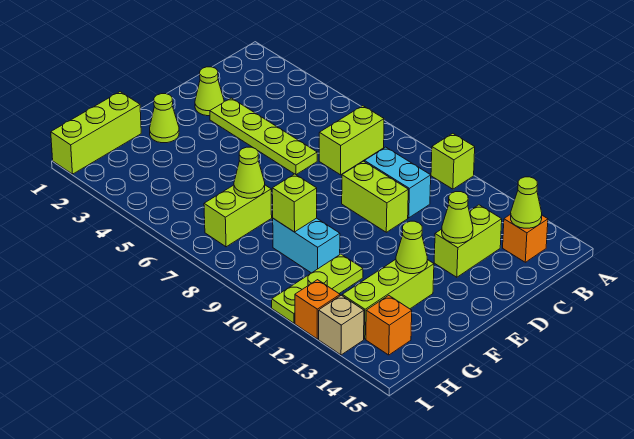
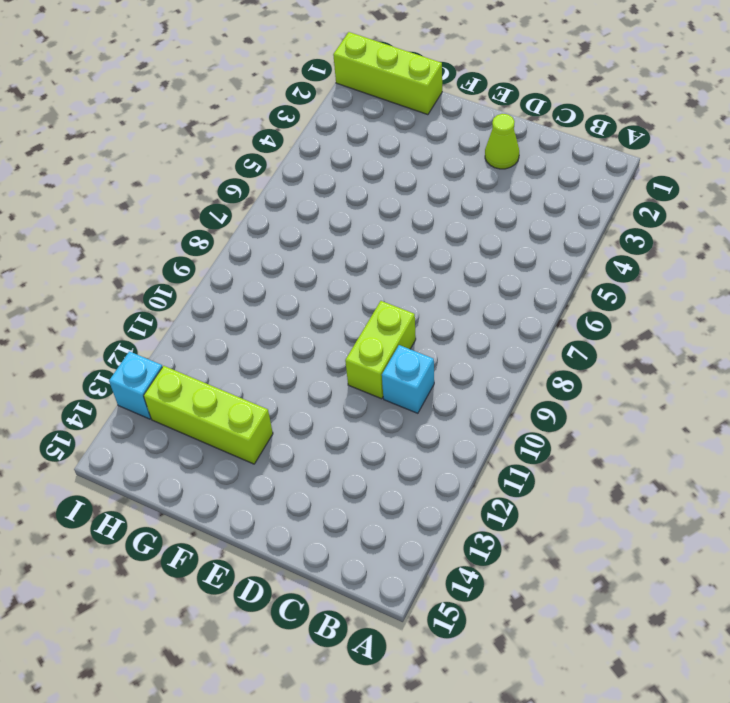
cyan 1x1 brick [382,345,434,413] -> cyan 1x2 brick [365,147,431,218]
cyan 1x1 brick [109,351,162,419] -> tan 1x1 brick [319,295,364,355]
none -> lime 1x1 brick [431,133,475,189]
none -> lime 1x2 brick [319,106,384,175]
none -> orange 1x1 brick [503,214,548,262]

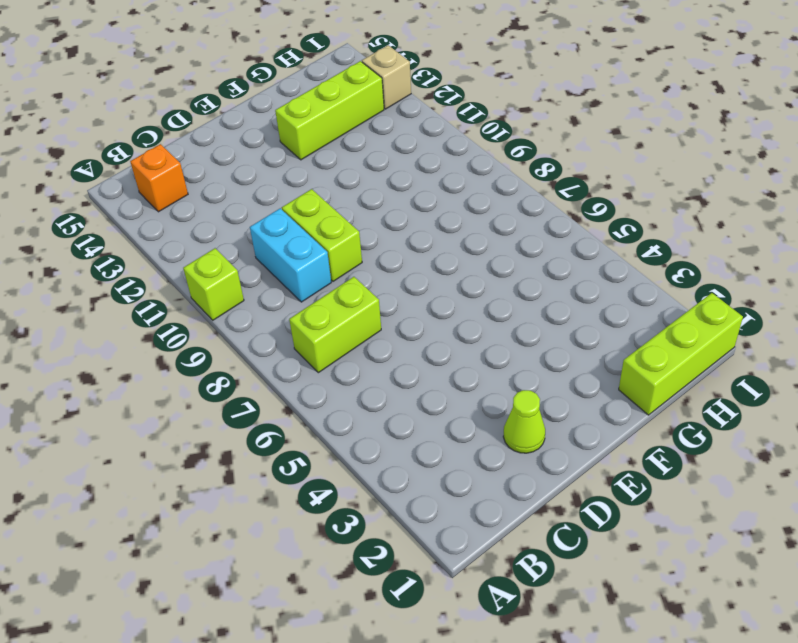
none -> lime 1x2 brick [434,205,502,277]
none -> lime 1x4 plate [210,98,317,175]
none -> lime 1x1 cone [150,94,179,143]

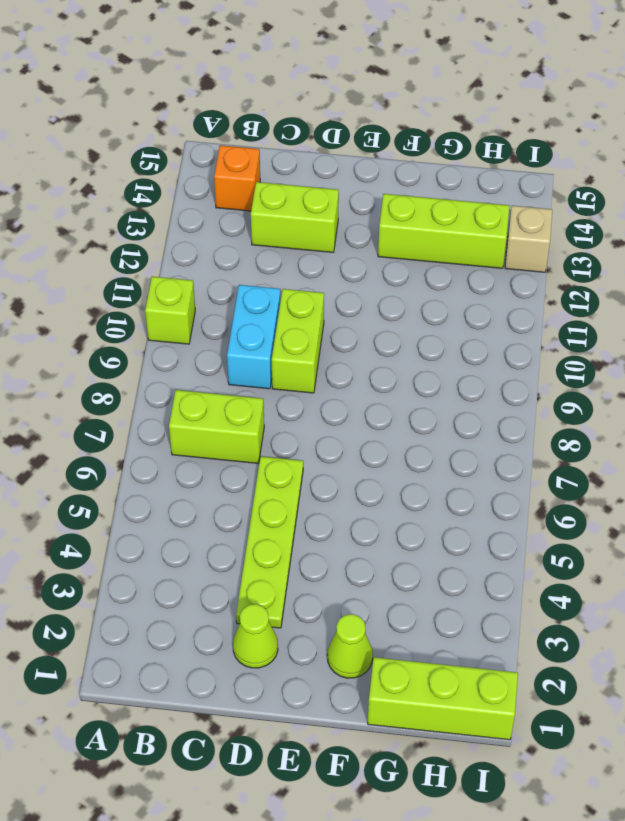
none -> lime 1x2 brick [204,185,272,247]
none -> cyan 1x2 brick [273,218,340,273]
none -> lime 1x3 plate [272,254,363,323]

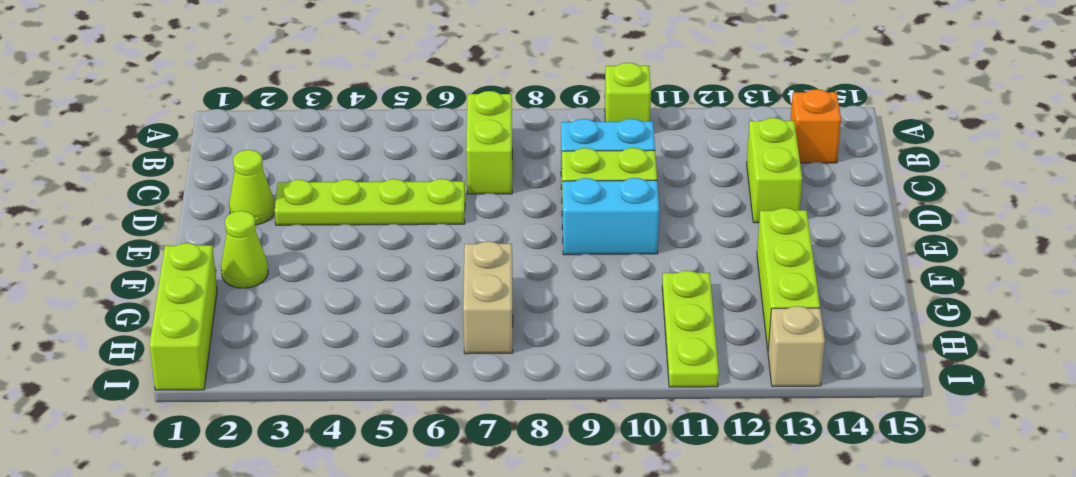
cyan 1x2 brick [562,178,659,255] -> cyan 1x2 brick moved to [273,218,340,273]
tan 1x2 brick [463,241,513,354] -> lime 1x2 brick [204,185,272,247]
none -> orange 1x1 brick [366,295,412,355]
none -> orange 1x1 brick [295,280,340,339]
none -> lime 1x1 cone [511,177,542,228]

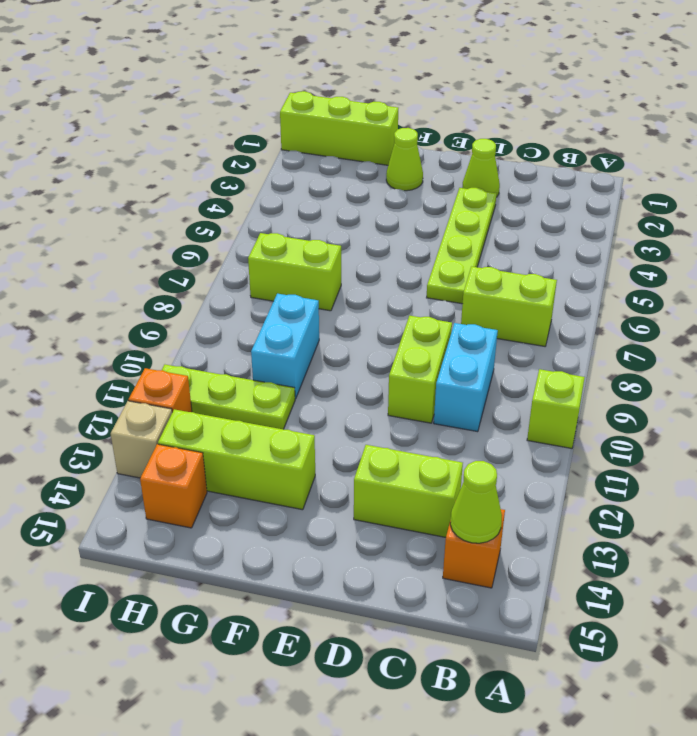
none -> lime 1x1 cone [442,192,473,243]
none -> lime 1x1 cone [396,221,427,274]
none -> lime 1x1 cone [234,147,265,198]

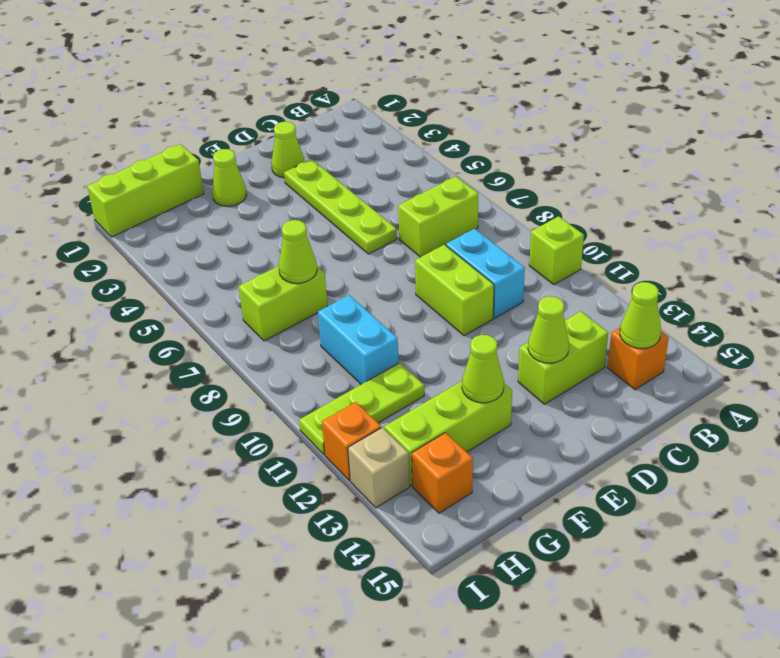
none -> lime 1x1 brick [272,174,317,232]

